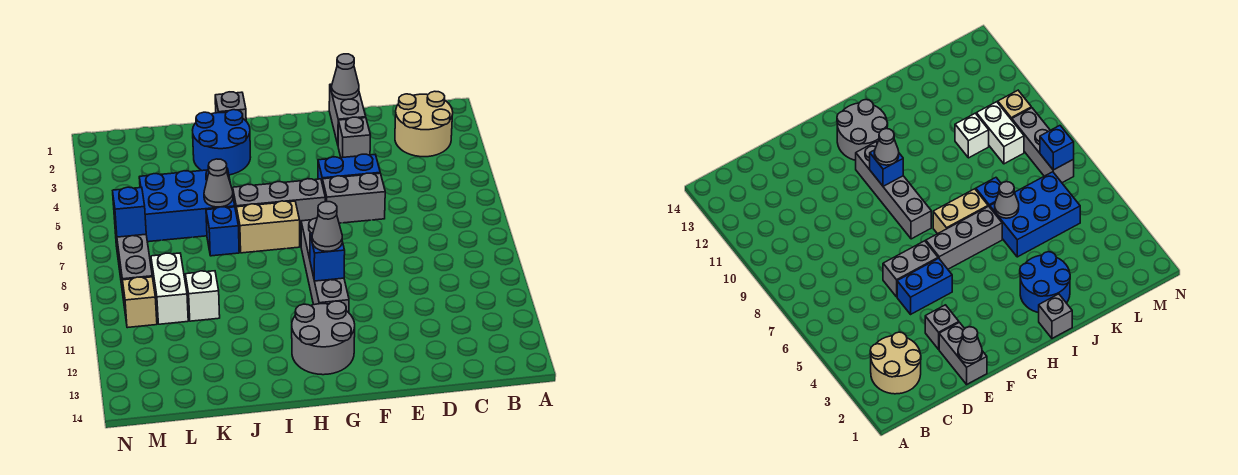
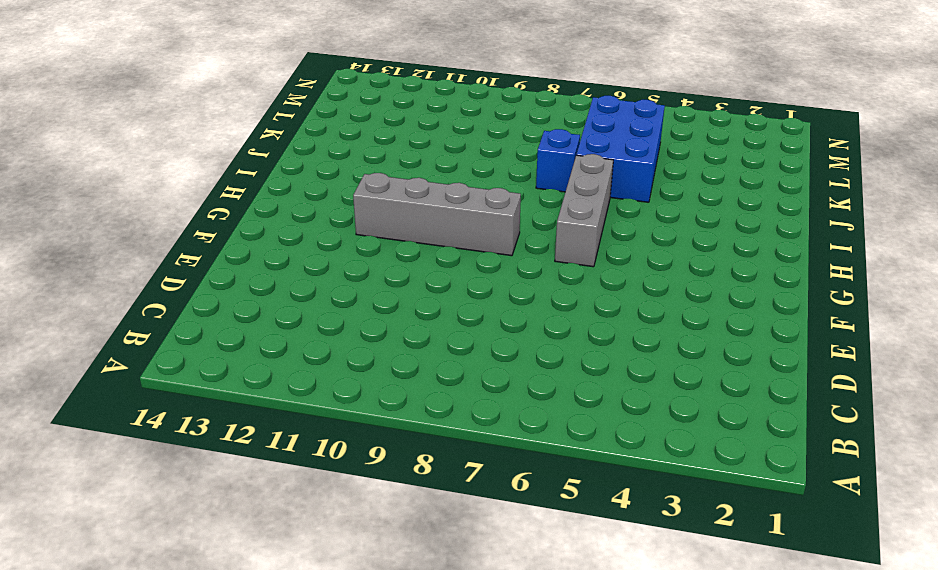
none -> tan 2x2 round brick [395,91,453,157]
none -> grey 1x2 brick [329,84,366,144]
none -> grey 1x1 brick [338,117,370,158]

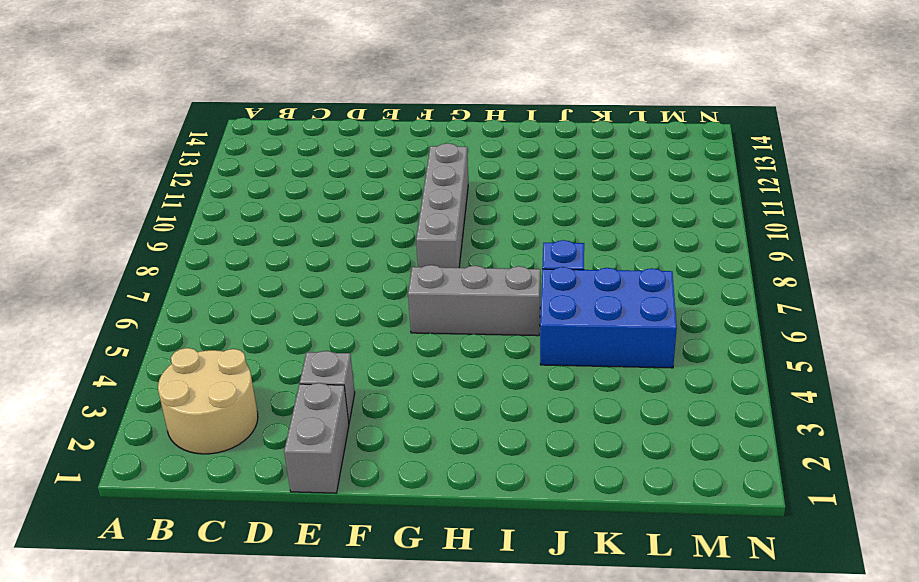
none -> blue 1x2 brick [318,154,380,181]
none -> grey 1x2 brick [322,173,385,223]
none -> grey 2x2 round brick [292,301,355,375]

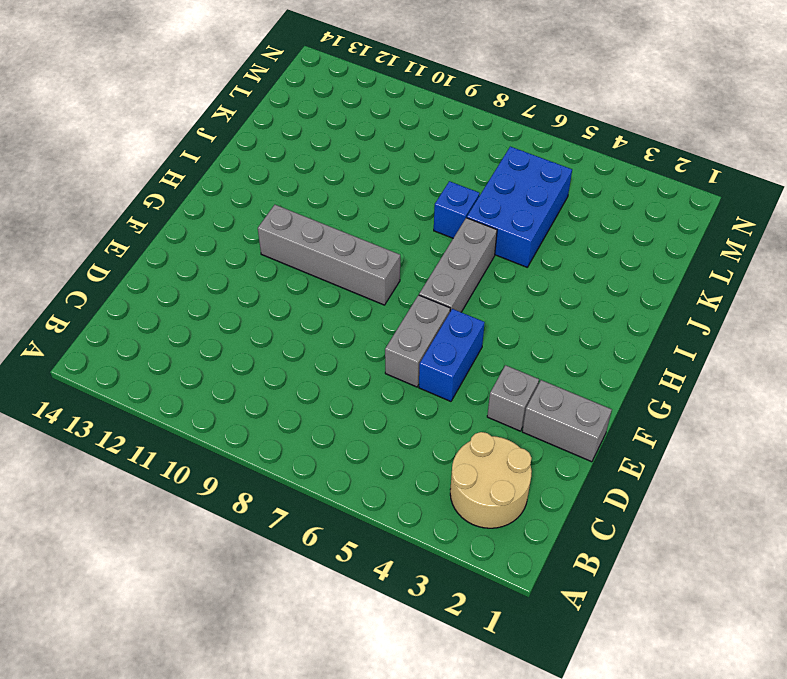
none -> grey 2x2 round brick [292,301,355,375]
none -> tan 1x2 brick [236,201,300,253]
none -> grey 1x1 brick [215,92,246,121]

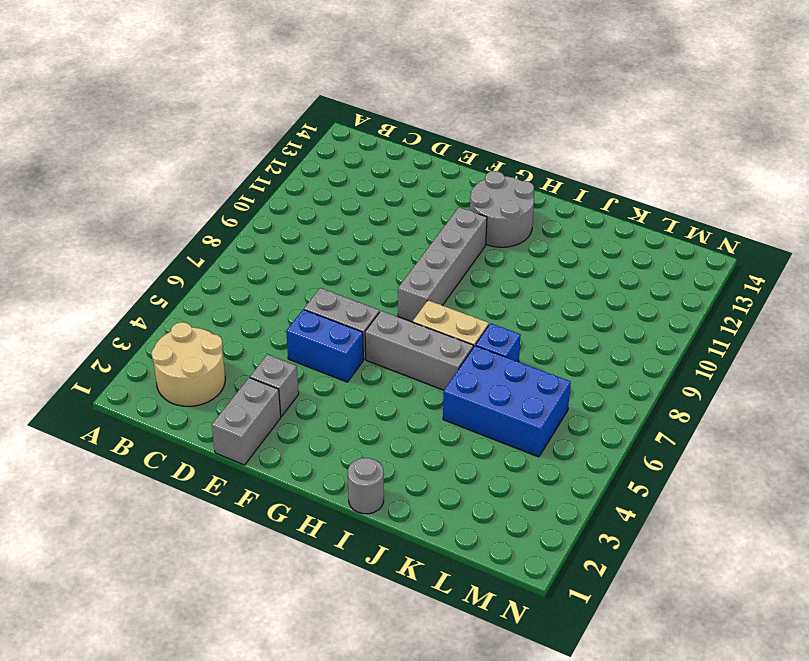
grey 1x1 round brick [348,458,384,514] -> grey 1x1 brick [215,92,246,121]
none -> blue 2x2 round brick [193,110,251,175]
none -> white 1x1 brick [185,271,220,321]
none -> white 1x2 brick [151,253,188,324]

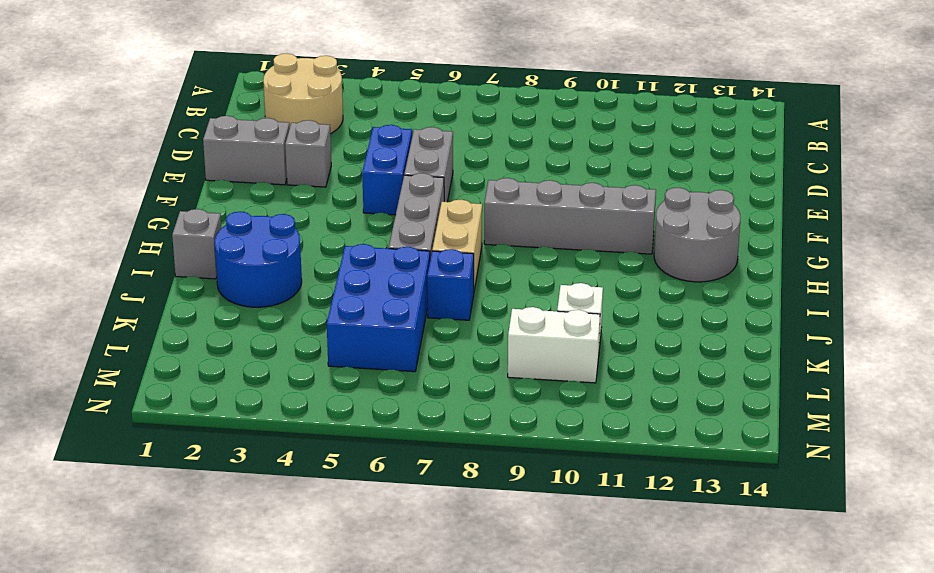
none -> grey 1x3 brick [115,226,152,300]
none -> tan 1x1 brick [123,277,157,328]
none -> grey 1x1 cone [332,54,359,100]

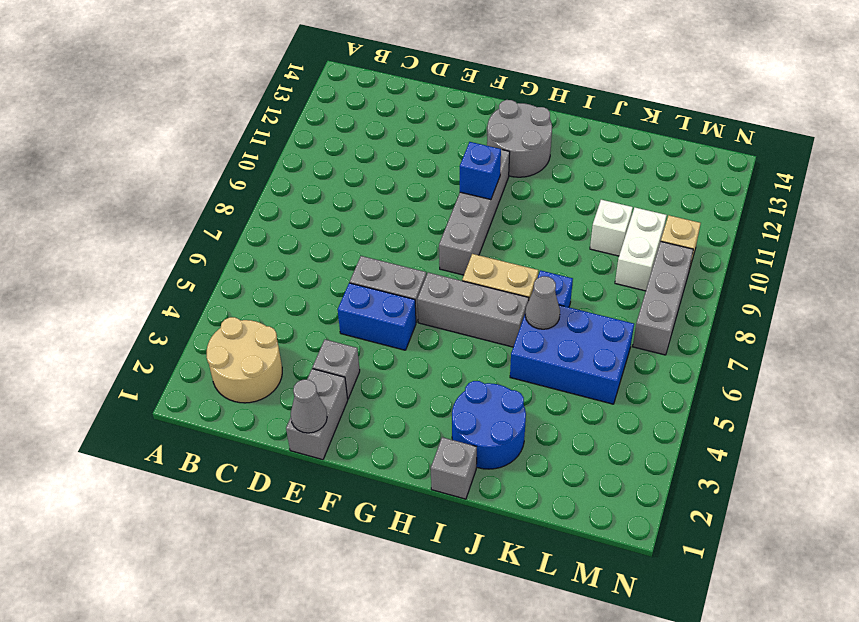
none -> blue 1x1 brick [113,187,146,237]
none -> grey 1x1 cone [312,201,342,251]

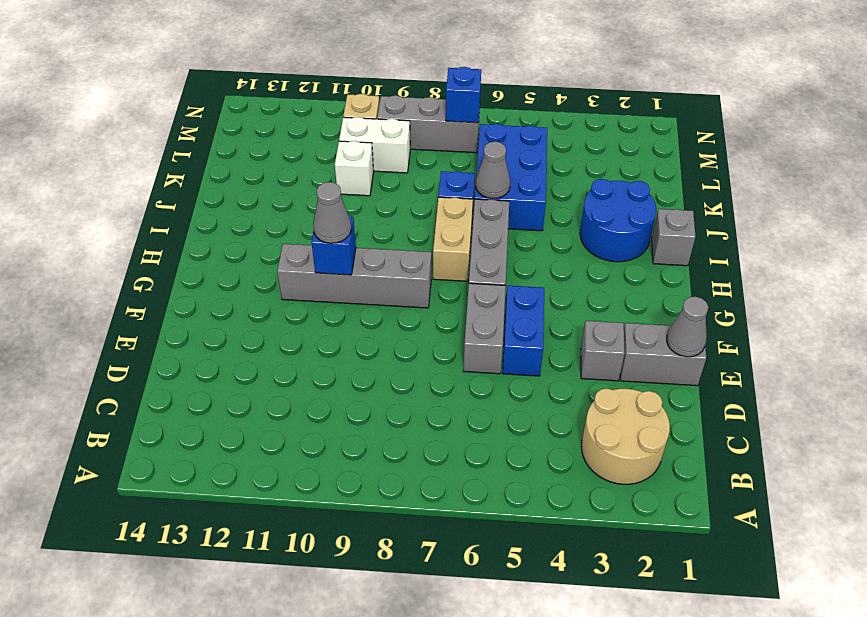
none -> grey 2x2 round brick [292,301,355,375]

